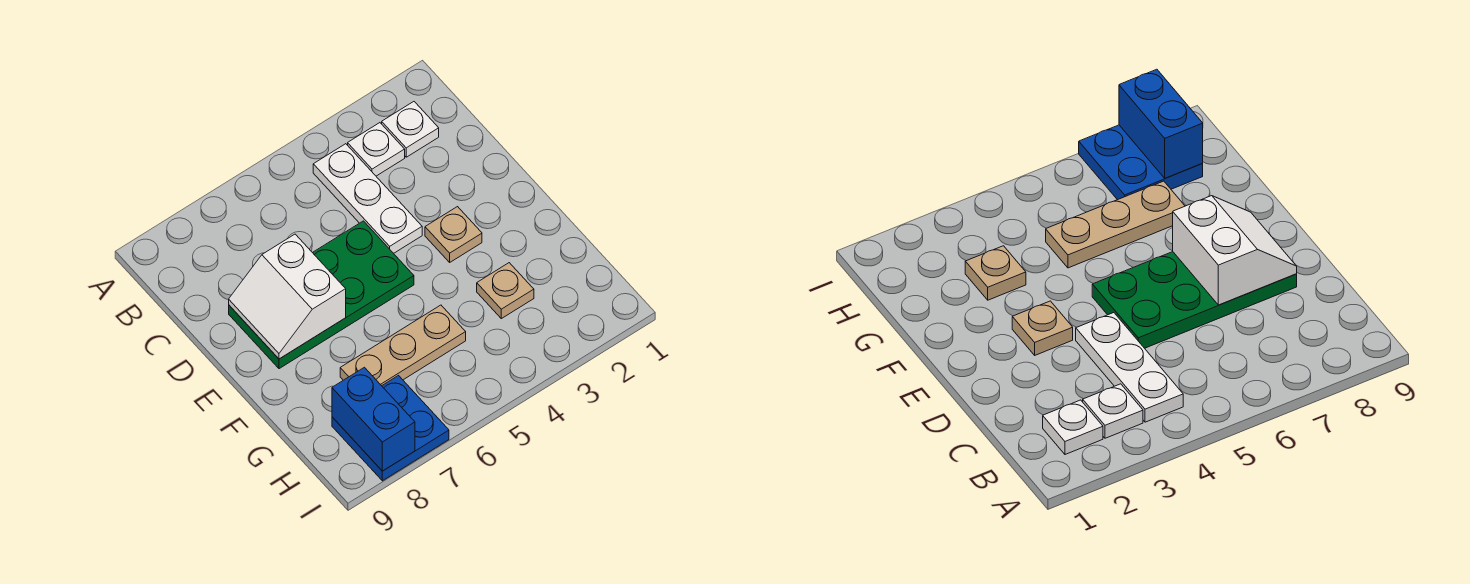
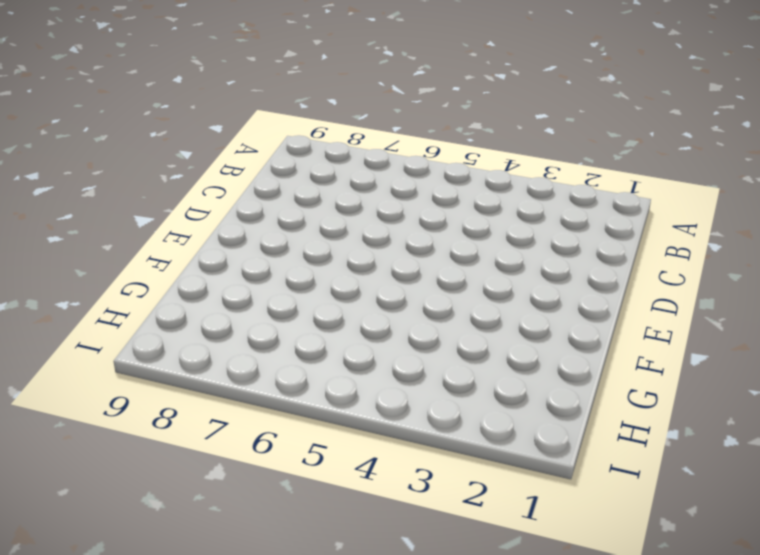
none -> white 1x1 plate [382,102,439,157]
none -> white 1x1 plate [348,123,405,176]

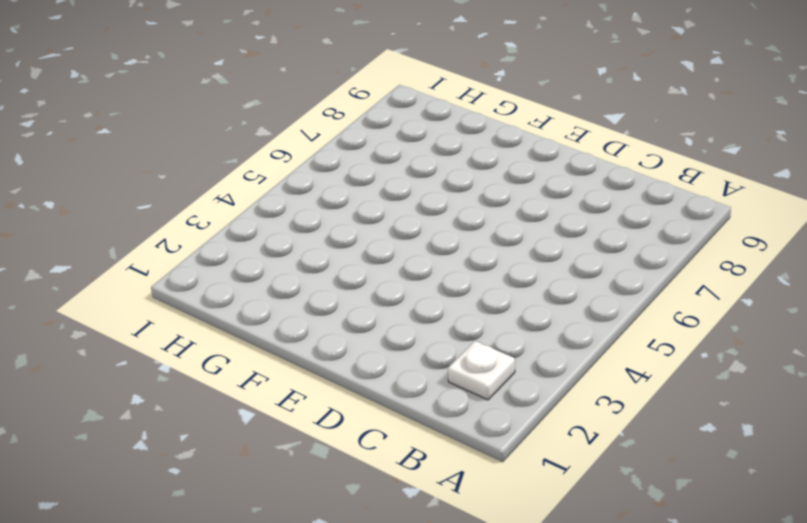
none -> white 1x1 plate [348,123,405,176]
none -> white 1x3 plate [313,144,422,253]

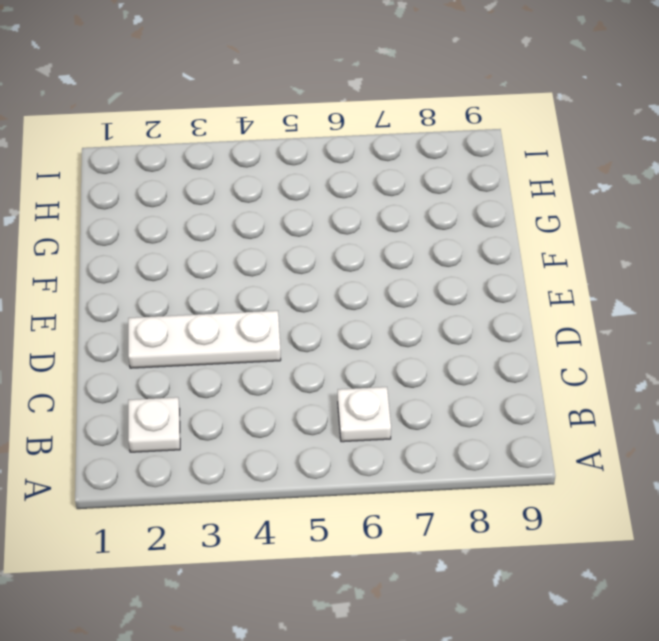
white 1x1 plate [338,387,391,442] -> white 1x1 plate moved to [348,123,405,176]
white 1x3 plate [128,311,281,368] -> white 1x3 plate turned to [313,144,422,253]
none -> green 2x4 plate [229,221,414,369]
none -> tan 1x1 plate [425,207,482,262]

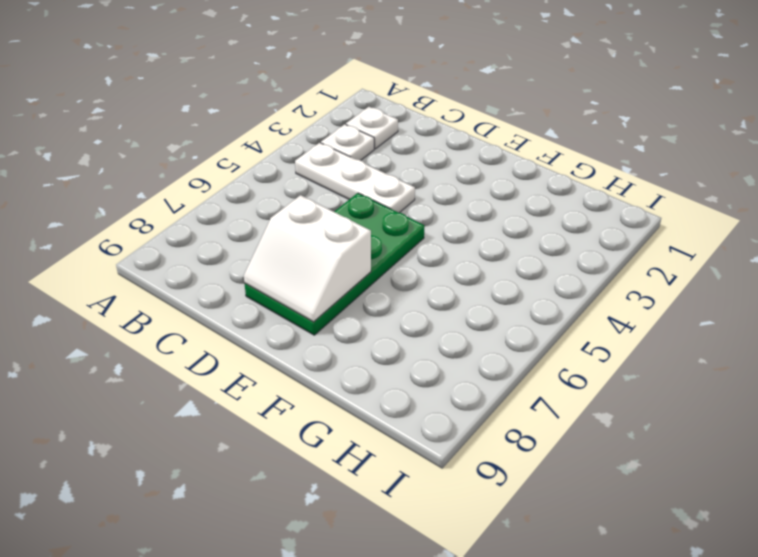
none -> tan 1x1 plate [425,207,482,262]
none -> tan 1x1 plate [477,263,534,319]

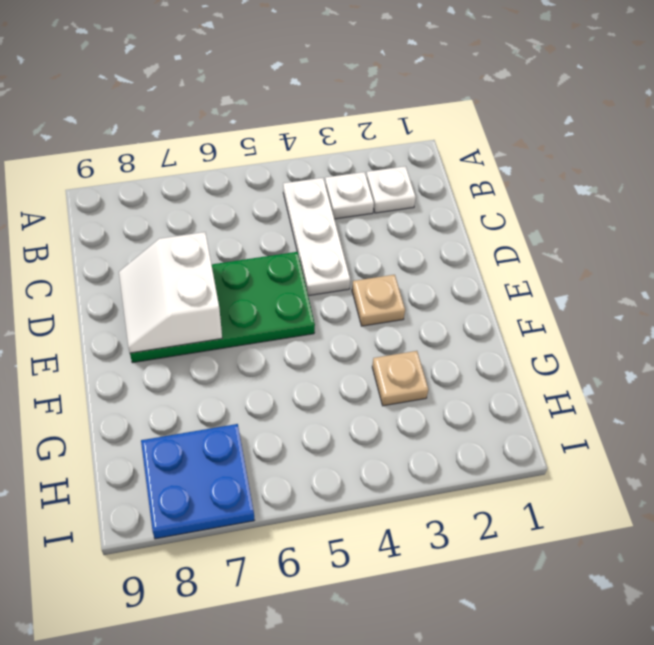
none -> tan 1x3 plate [340,305,466,386]
none -> blue 1x2 brick [332,367,415,471]

